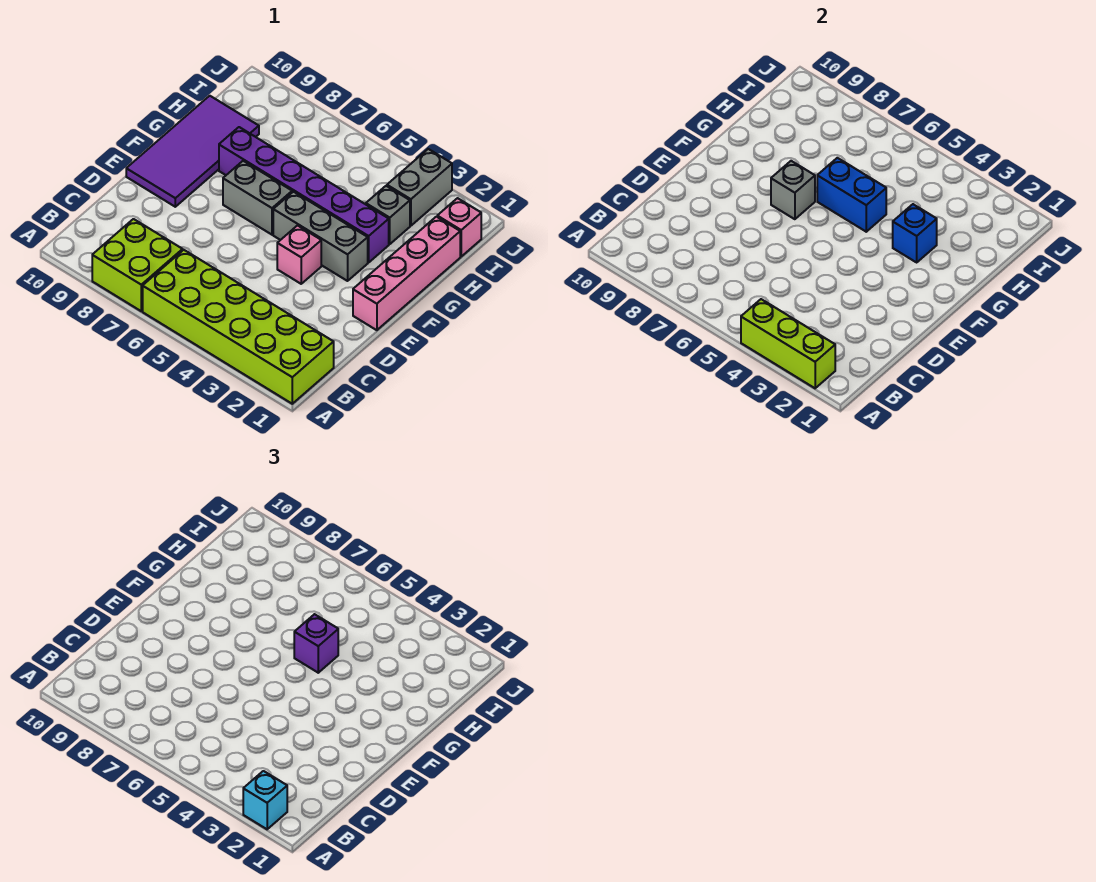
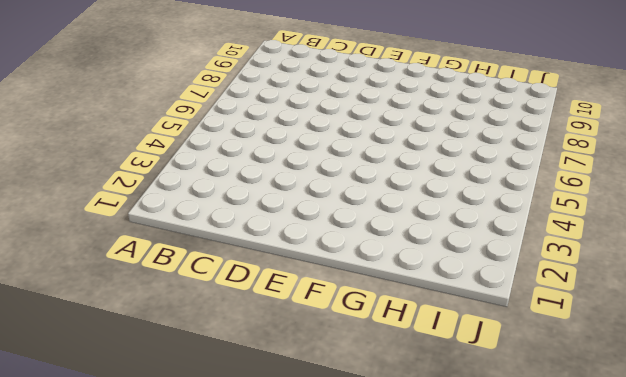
none -> lime 2x6 brick [143,250,334,404]
none -> lime 2x2 brick [92,219,183,311]
none -> pink 1x4 brick [353,217,460,330]

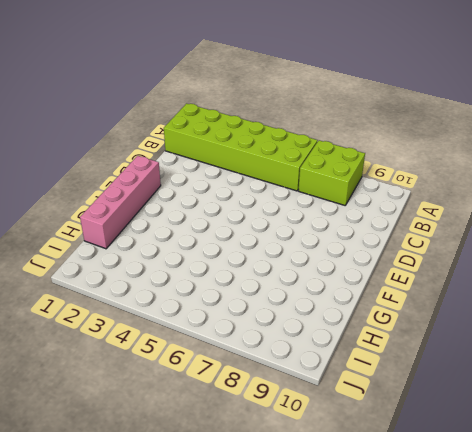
none -> pink 1x1 brick [277,226,321,284]
none -> purple 2x4 tile [126,96,259,207]
none -> grey 1x3 brick [273,192,368,281]

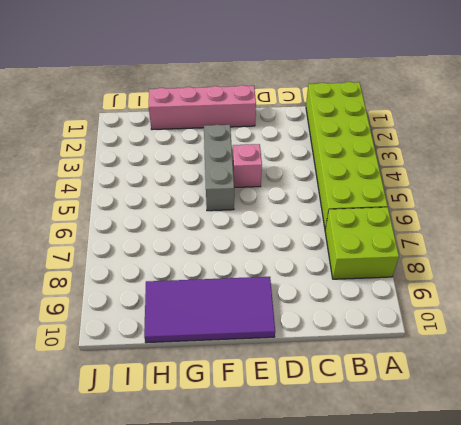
none -> grey 1x2 brick [223,161,292,235]
none -> purple 1x6 brick [219,127,389,262]
none -> grey 1x1 brick [366,186,410,244]

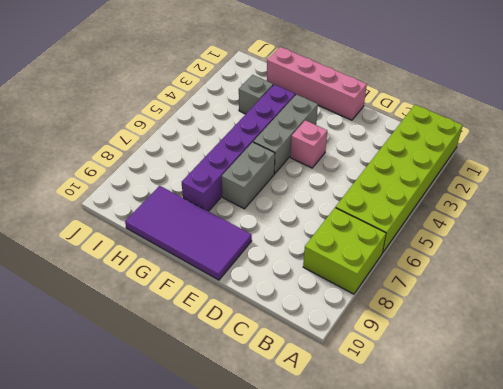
none -> pink 1x1 brick [437,198,481,256]
none -> grey 1x2 brick [387,149,452,226]
none -> lime 1x3 brick [741,299,835,388]

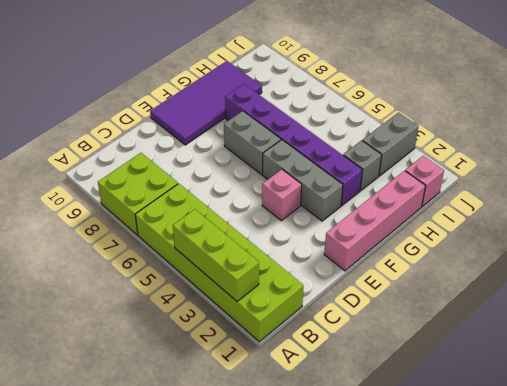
none -> grey 1x1 brick [771,161,815,219]
none -> blue 1x1 brick [893,204,937,262]
none -> blue 1x2 brick [817,158,886,232]

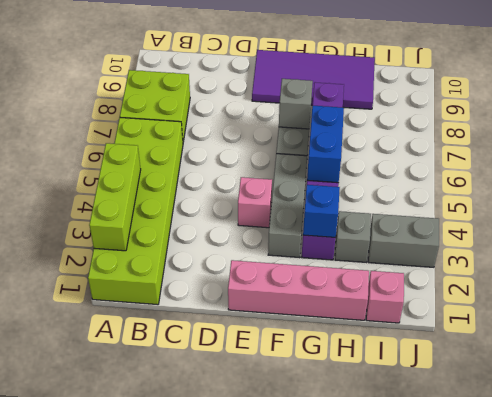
none -> cyan 1x1 brick [243,771,287,829]
none -> purple 1x1 brick [294,614,338,673]

